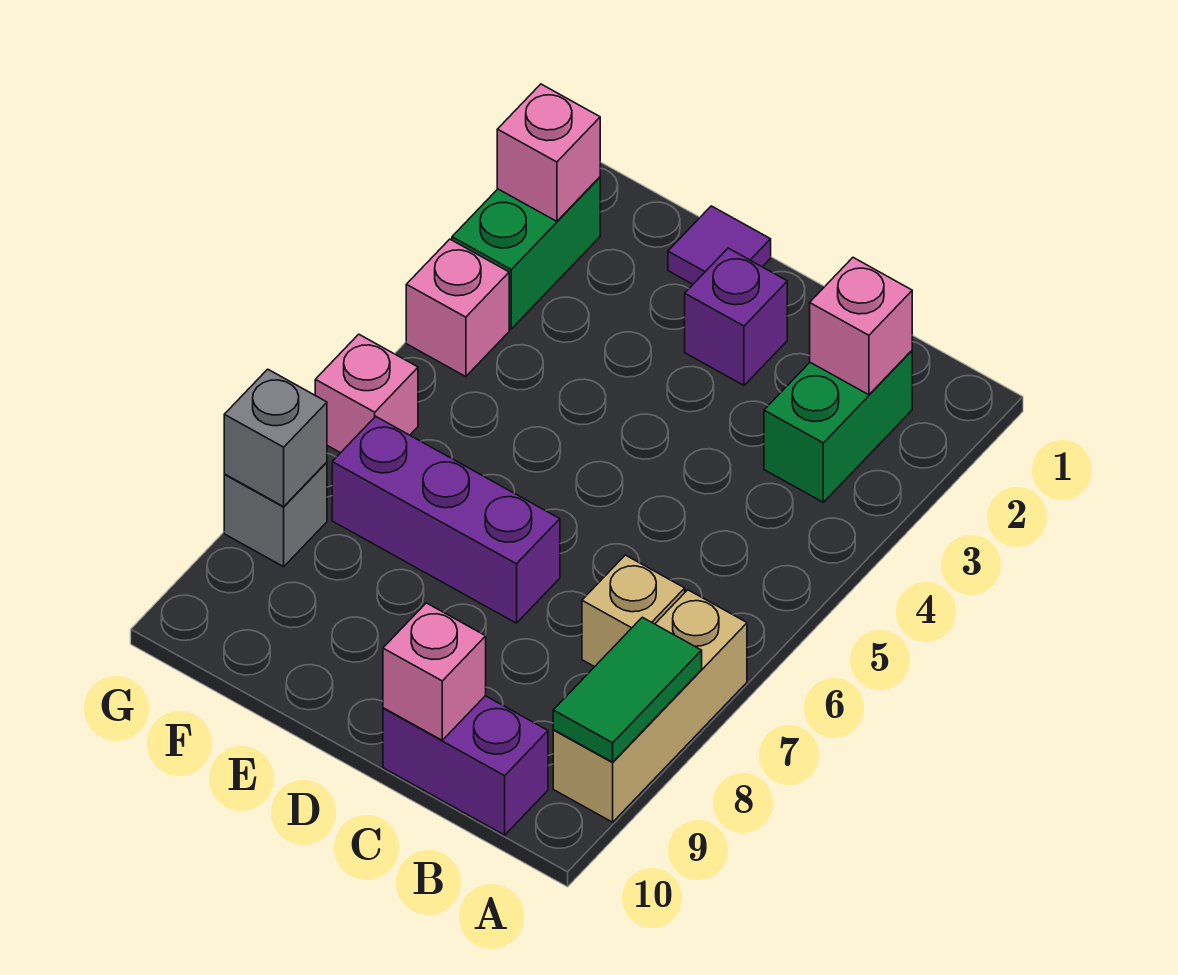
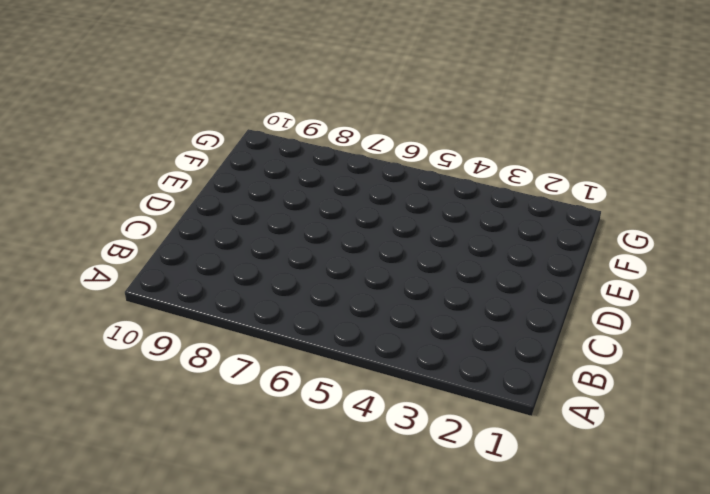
none -> tan 1x3 brick [553,590,747,822]
none -> green 1x2 brick [764,351,912,502]
none -> tan 1x1 brick [582,555,685,667]

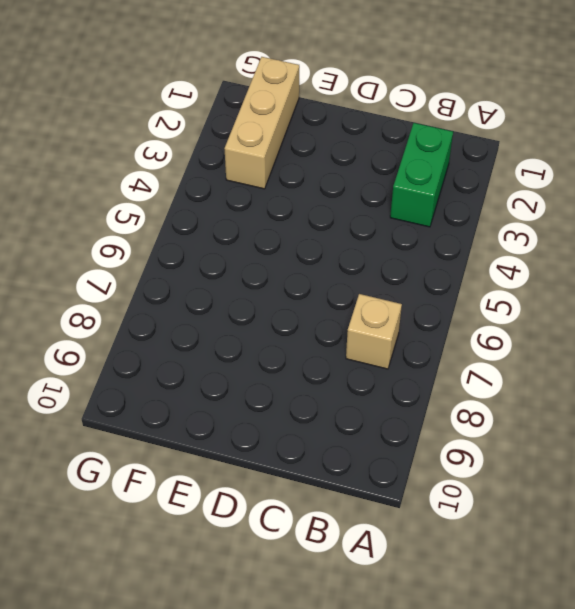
tan 1x3 brick [224,57,299,189] -> tan 1x3 brick moved to [553,590,747,822]
none -> purple 1x2 brick [383,696,548,835]
none -> purple 1x1 brick [685,248,787,385]
none -> purple 1x3 brick [332,416,560,623]

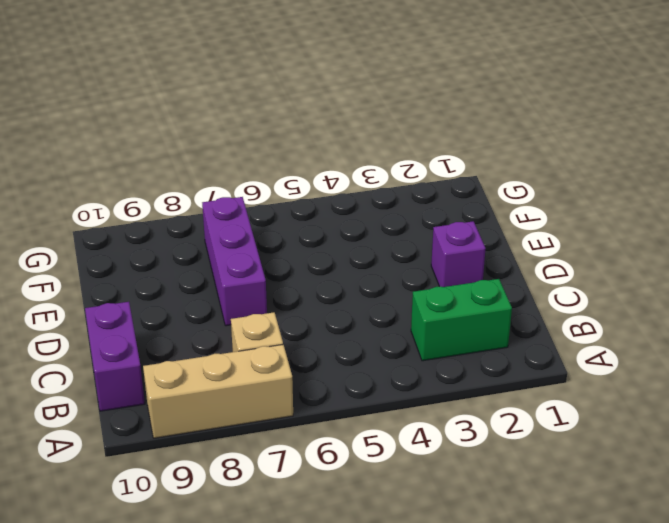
none -> purple 1x1 tile [668,206,771,284]
none -> green 1x2 brick [452,177,600,329]
none -> pink 1x1 brick [406,239,509,377]

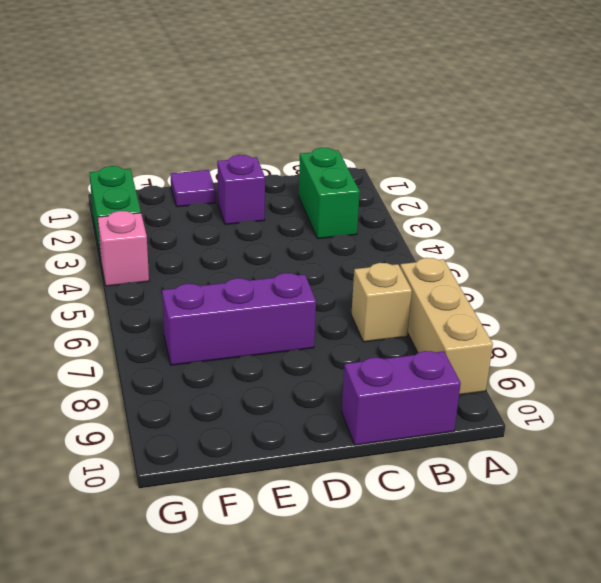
none -> pink 1x1 brick [315,334,418,453]
none -> grey 1x1 brick [224,462,327,567]
none -> green 1x2 tile [553,617,702,762]

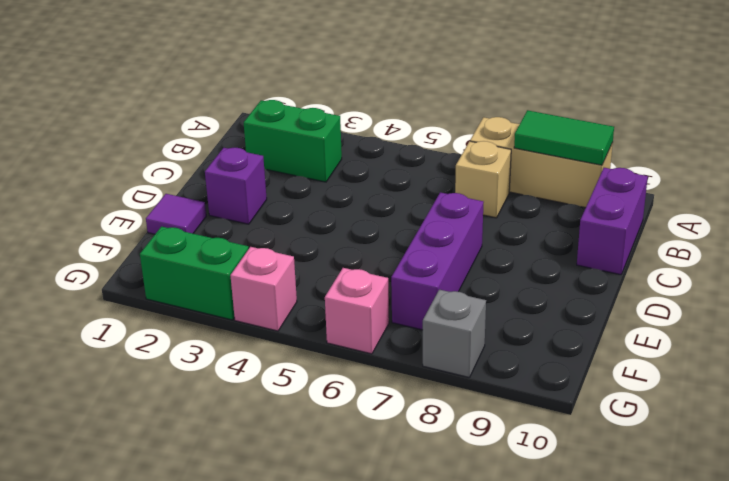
none -> pink 1x1 brick [810,258,912,395]
none -> pink 1x1 brick [383,603,486,740]
none -> pink 1x1 brick [497,84,600,221]

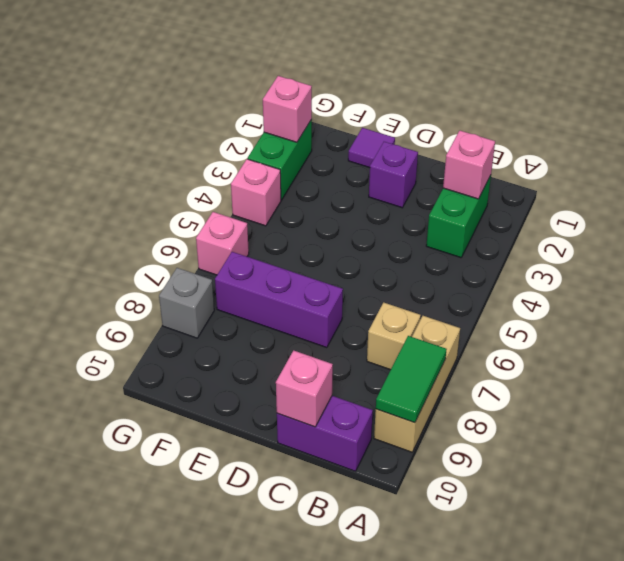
none -> grey 1x1 brick [224,369,327,507]

